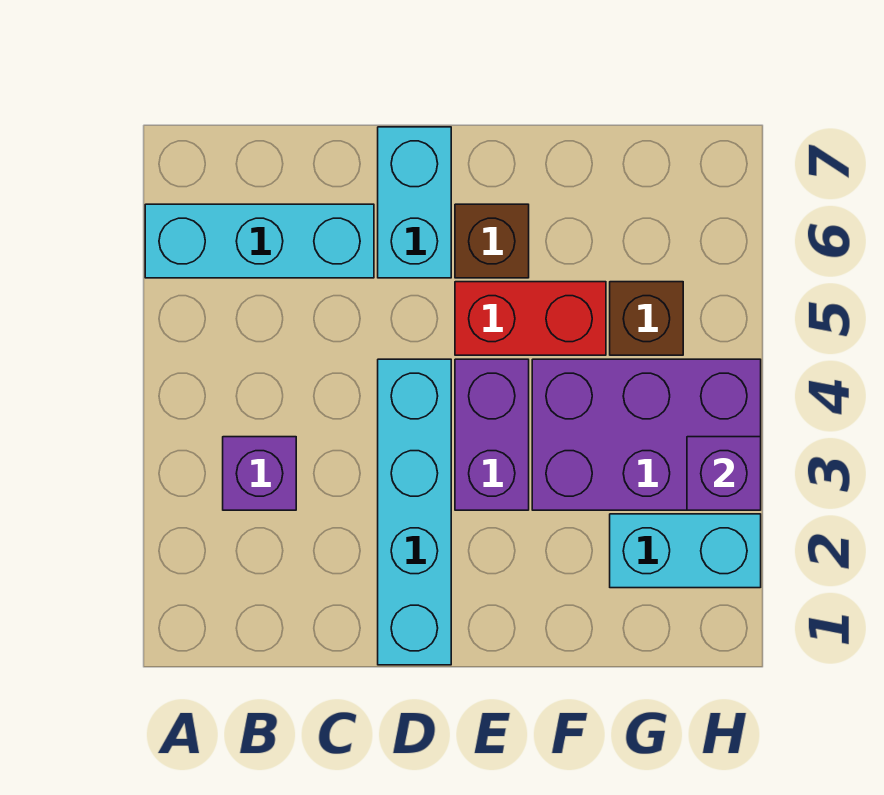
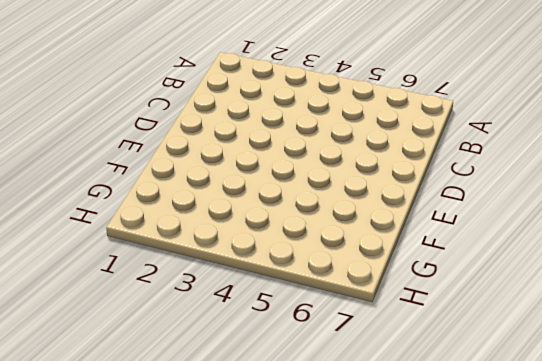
none -> cyan 1x3 brick [145,204,374,278]
none -> purple 1x1 brick [223,437,296,510]

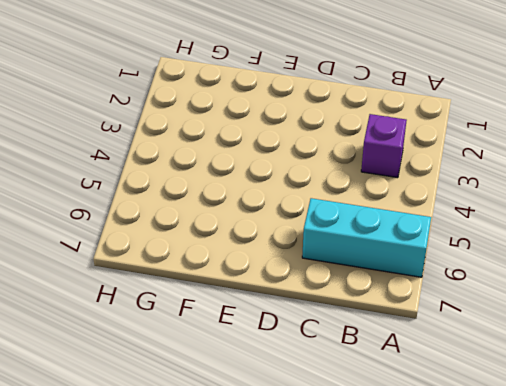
none -> cyan 1x4 brick [378,359,451,665]
none -> cyan 1x2 brick [378,127,451,278]

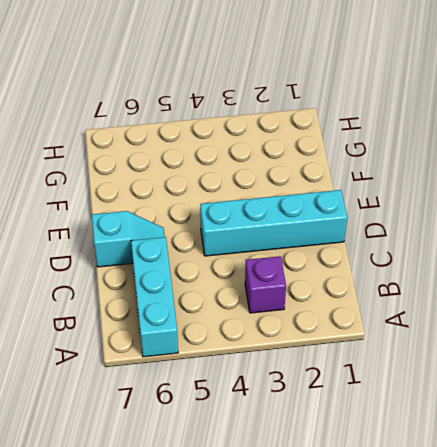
cyan 1x2 slope [92,211,165,267] -> cyan 1x2 brick [378,127,451,278]
none -> purple 1x2 brick [455,359,529,510]
none -> red 1x2 brick [455,282,606,355]

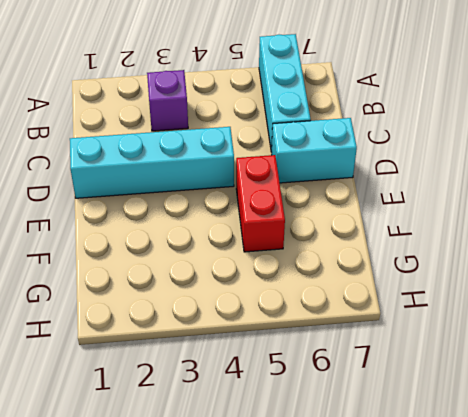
none -> purple 1x2 brick [455,359,529,510]
none -> brown 1x1 brick [455,204,529,278]

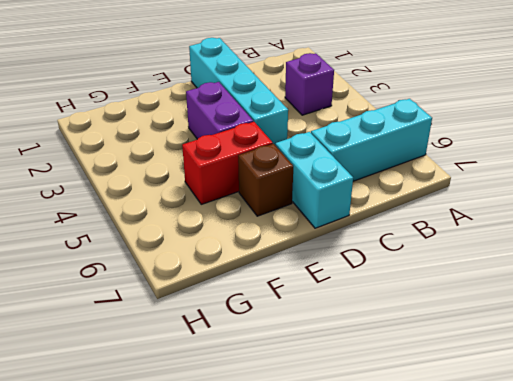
none -> purple 2x3 brick [532,359,761,510]
none -> cyan 1x2 brick [610,514,761,588]

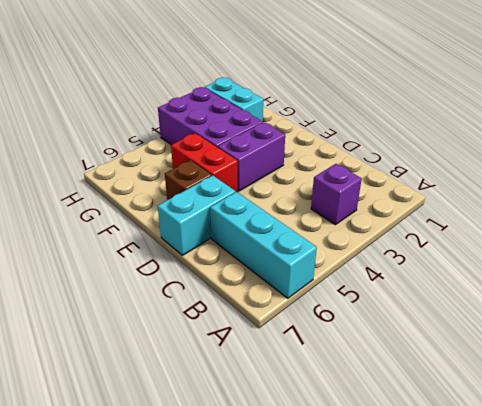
none -> cyan 1x4 brick [378,359,451,665]
none -> brown 1x1 brick [610,282,683,355]

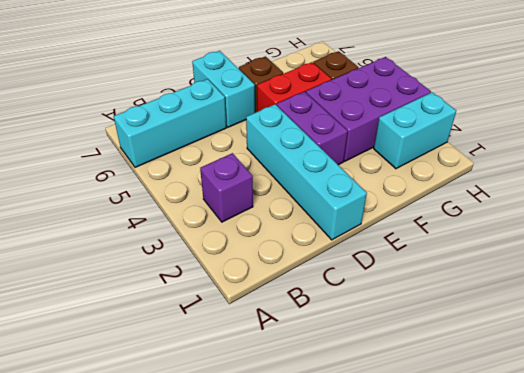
none -> purple 1x1 brick [687,437,761,510]

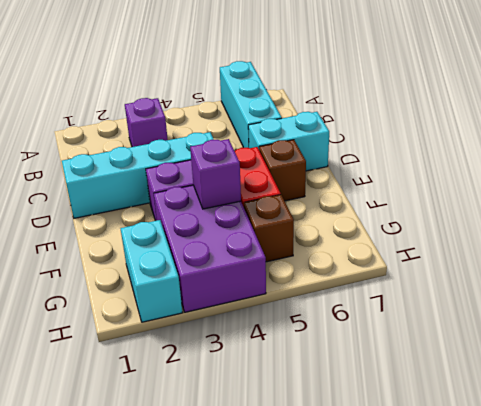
purple 1x1 brick [190,139,241,209] -> purple 1x1 brick moved to [687,437,761,510]

